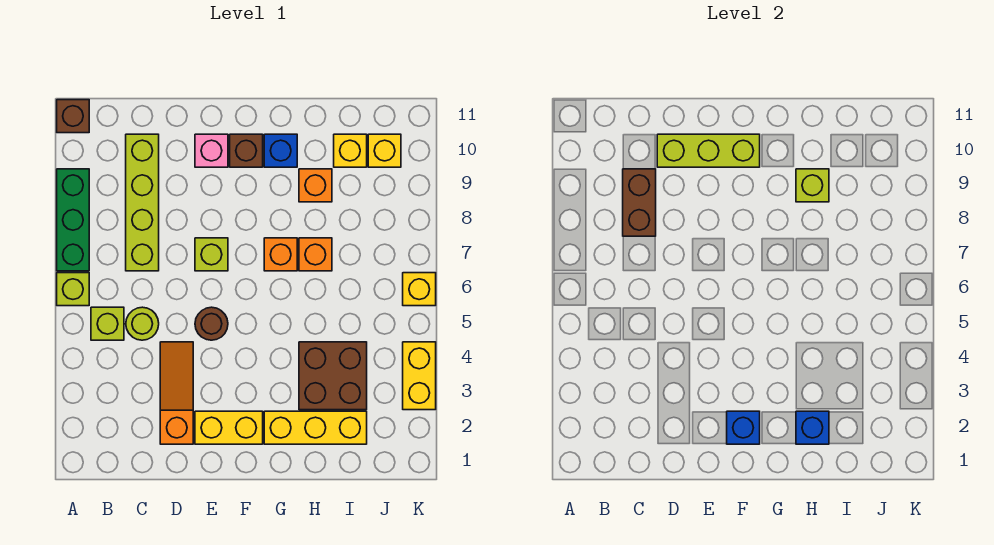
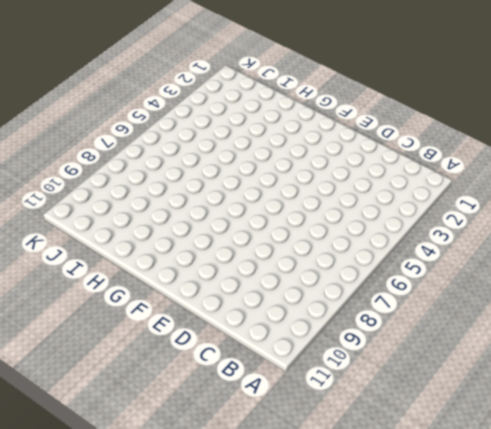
none -> lime 1x1 brick [57,273,89,306]
none -> green 1x3 brick [57,169,89,271]
none -> brown 1x1 brick [57,100,89,133]

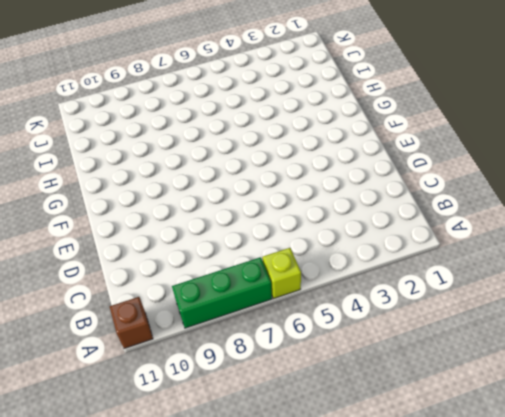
none -> lime 1x1 brick [91,307,124,340]
none -> lime 1x1 round brick [126,307,159,340]
none -> lime 1x4 brick [126,134,159,271]

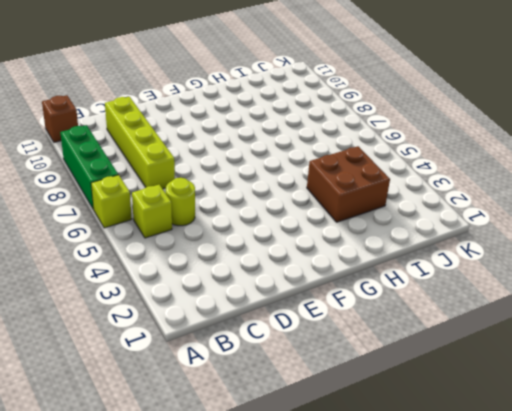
none -> orange 1x3 slope [160,342,193,444]
none -> yellow 1x2 brick [195,411,263,444]
none -> brown 1x1 round brick [195,307,228,340]

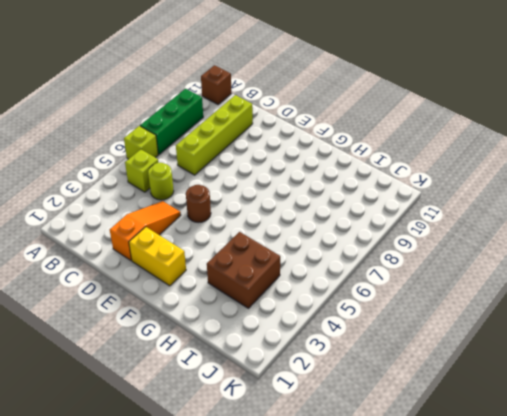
none -> lime 1x1 brick [195,238,228,271]
none -> pink 1x1 brick [195,134,228,167]
none -> brown 1x1 brick [230,134,263,167]

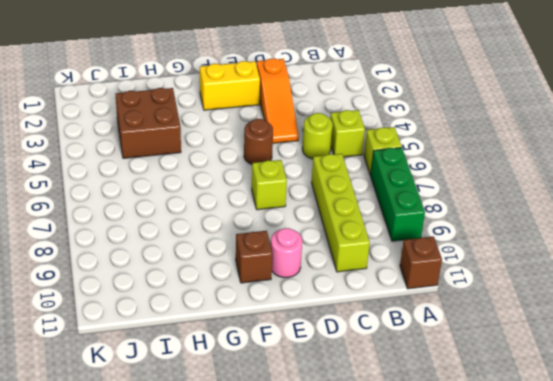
pink 1x1 round brick [271,228,302,278] -> pink 1x1 brick [195,134,228,167]
none -> yellow 1x3 brick [264,411,367,444]
none -> orange 1x1 brick [264,238,297,271]
none -> blue 1x1 brick [264,134,297,167]

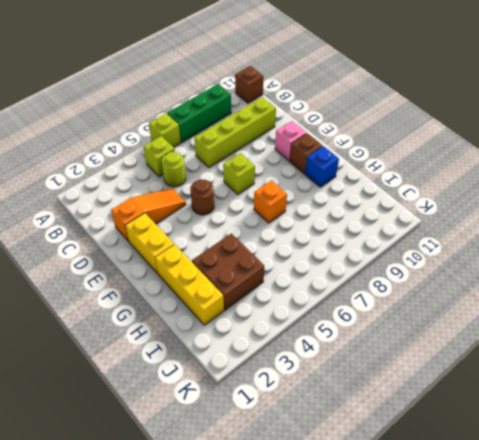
none -> orange 1x1 brick [299,238,332,271]
none -> orange 1x1 brick [299,169,332,202]
none -> yellow 1x1 brick [334,134,367,167]

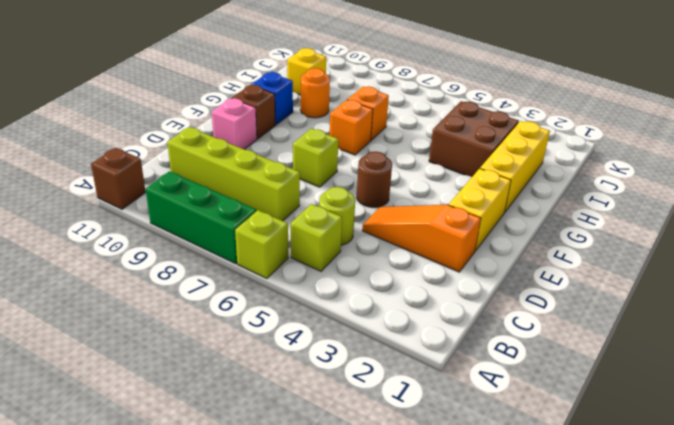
orange 1x1 round brick [300,68,330,118] -> orange 1x1 brick [299,169,332,202]
none -> yellow 1x1 brick [368,134,401,167]
none -> yellow 1x2 brick [403,342,436,410]
none -> yellow 1x1 brick [403,273,436,306]

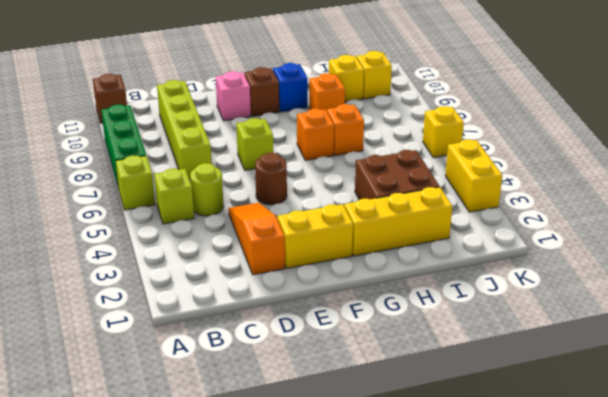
none -> brown 1x2 brick [623,169,656,236]
none -> lime 1x3 brick [657,134,760,167]
none -> blue 1x1 brick [727,411,760,444]

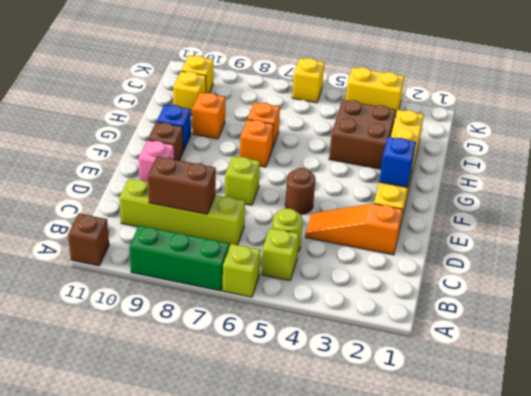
none -> lime 1x3 brick [657,134,760,167]
none -> blue 1x1 brick [796,411,829,444]
none -> lime 1x1 brick [796,169,829,202]

